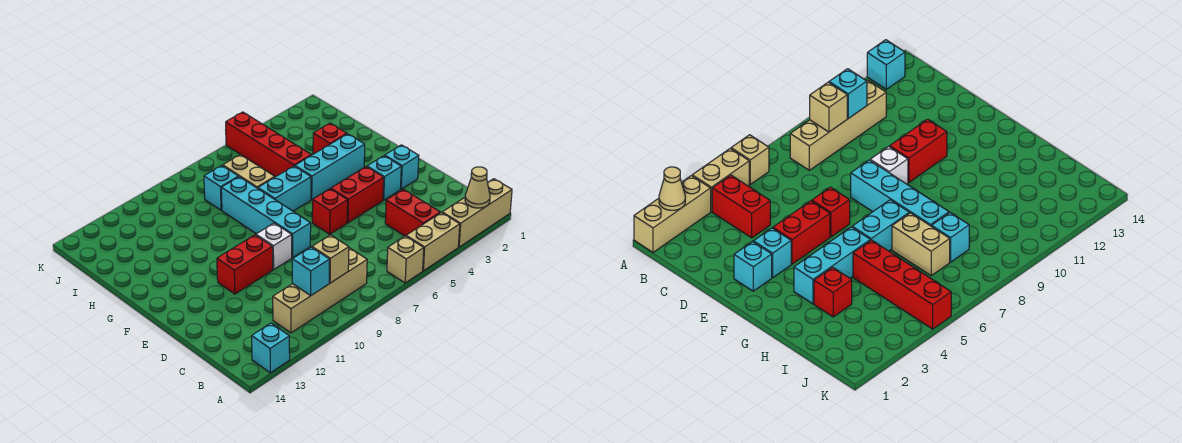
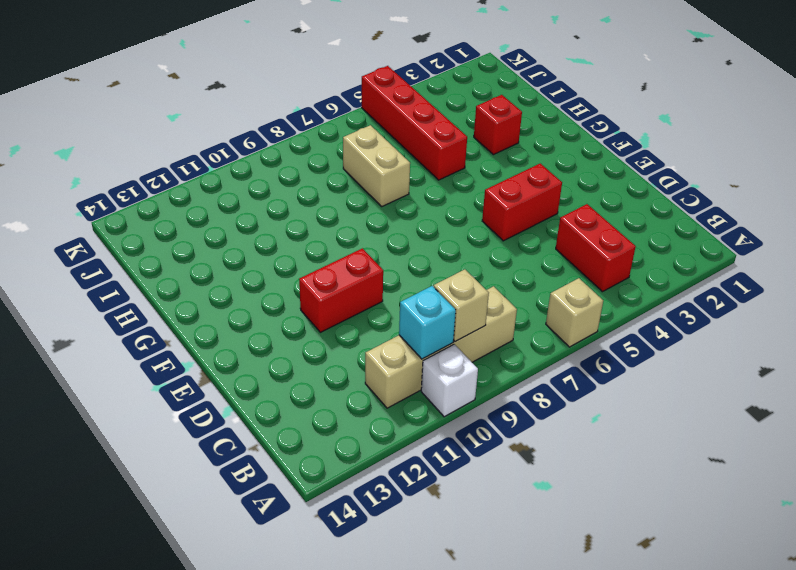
white 1x1 brick [421,344,478,417] -> white 1x1 brick moved to [256,223,292,270]
none -> tan 1x3 brick [442,179,512,247]
none -> tan 1x2 brick [406,213,460,271]
none -> cyan 1x1 brick [252,323,290,373]

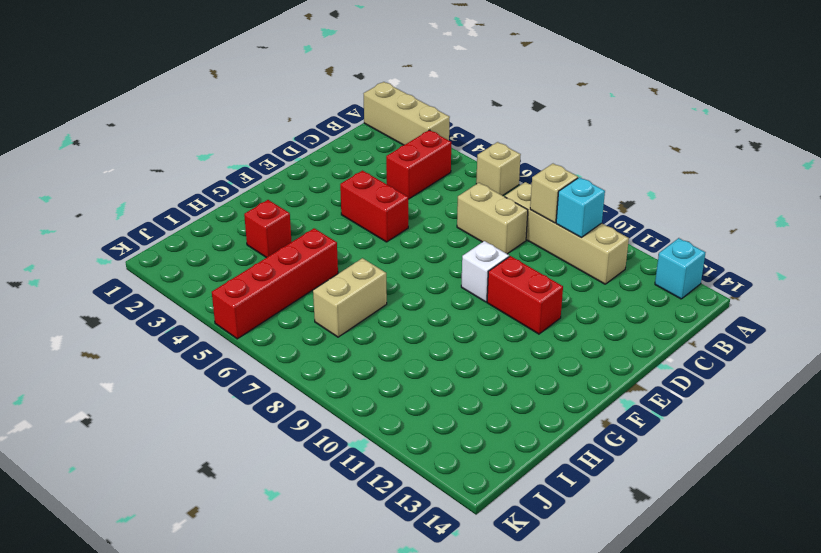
tan 1x2 brick [457,183,528,254] -> tan 1x2 brick moved to [406,213,460,271]
none -> cyan 1x1 brick [385,145,419,189]
none -> cyan 1x1 brick [367,156,401,200]
none -> red 1x1 brick [312,189,348,234]

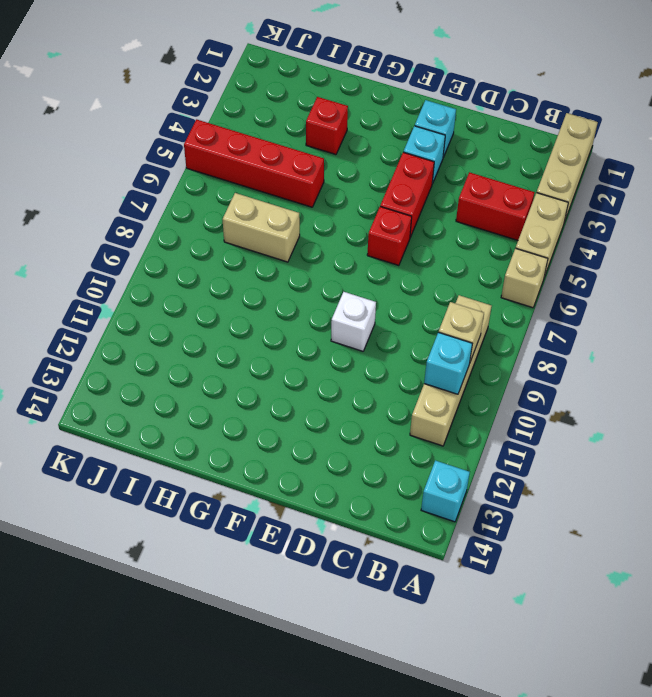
none -> cyan 1x4 brick [221,177,311,258]
none -> red 1x2 brick [217,235,273,294]
none -> cyan 1x3 brick [295,134,365,200]

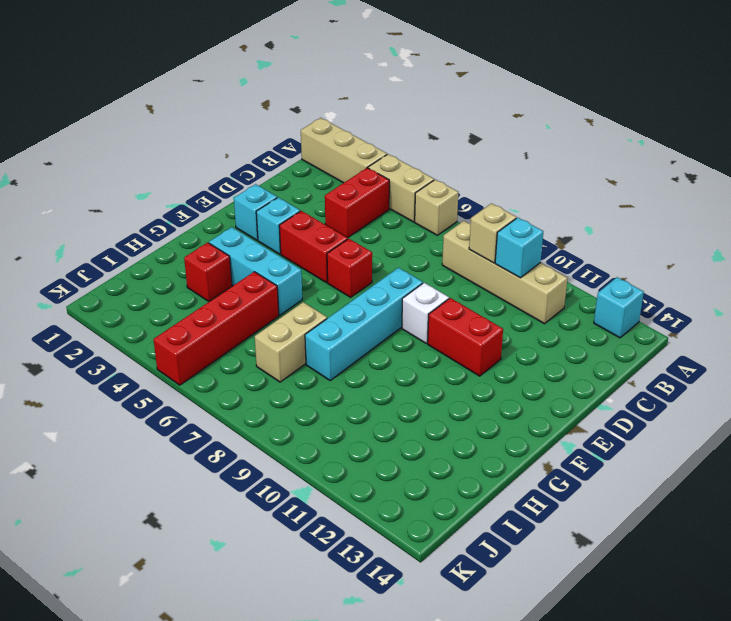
none -> cyan 1x2 brick [258,166,311,211]
none -> cyan 1x1 brick [204,166,238,210]
none -> tan 1x1 cone [465,167,490,208]

